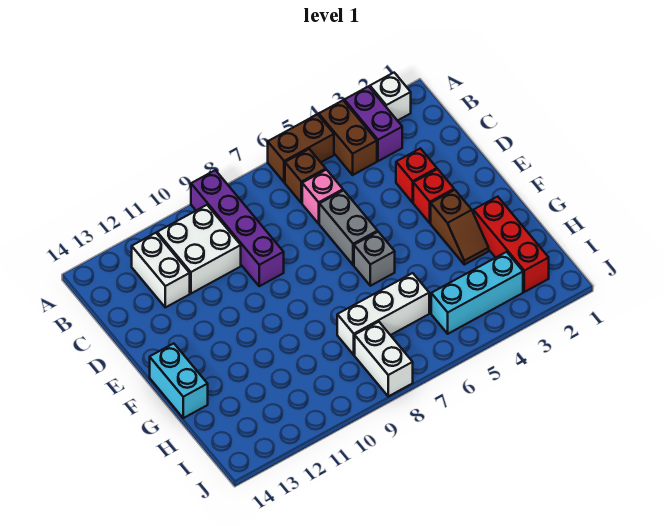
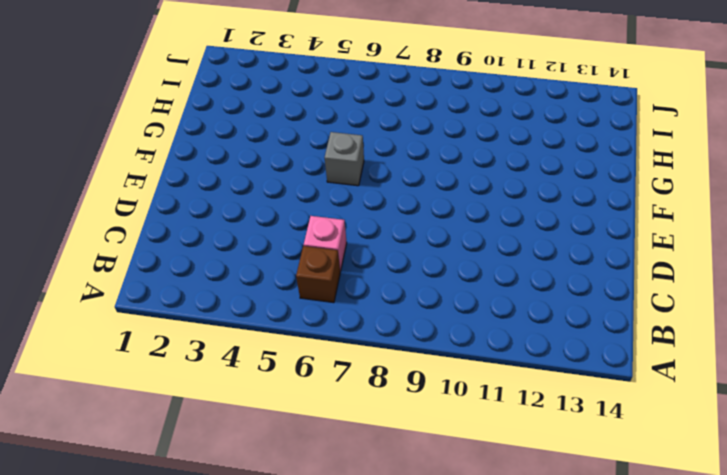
none -> white 1x1 brick [370,73,411,121]
none -> purple 1x2 brick [344,86,402,161]
none -> brown 1x2 brick [319,101,377,175]

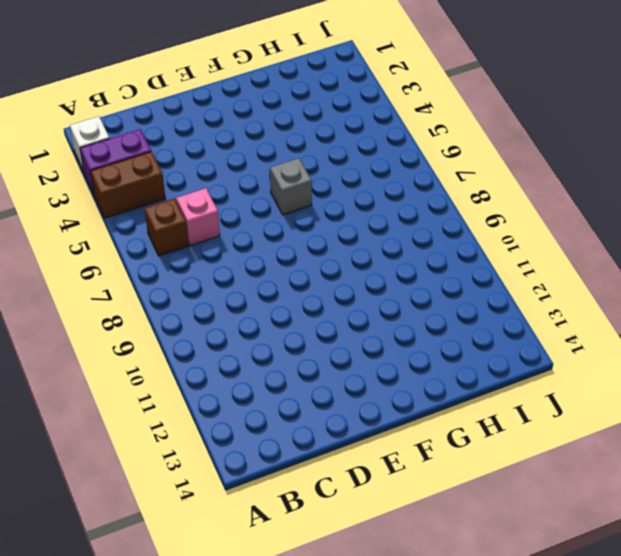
none -> brown 1x2 brick [268,114,334,182]
none -> purple 1x4 brick [191,170,284,286]
none -> white 2x2 brick [157,205,241,293]

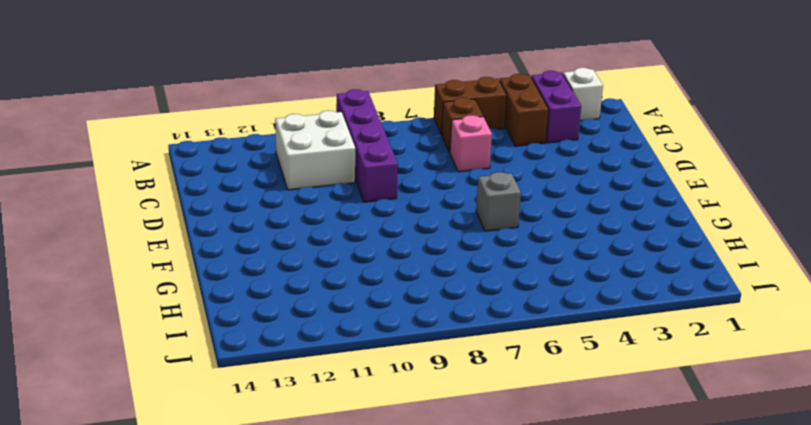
none -> white 1x2 brick [132,233,190,307]
none -> red 1x1 brick [396,148,437,202]
none -> grey 1x2 brick [319,190,377,265]

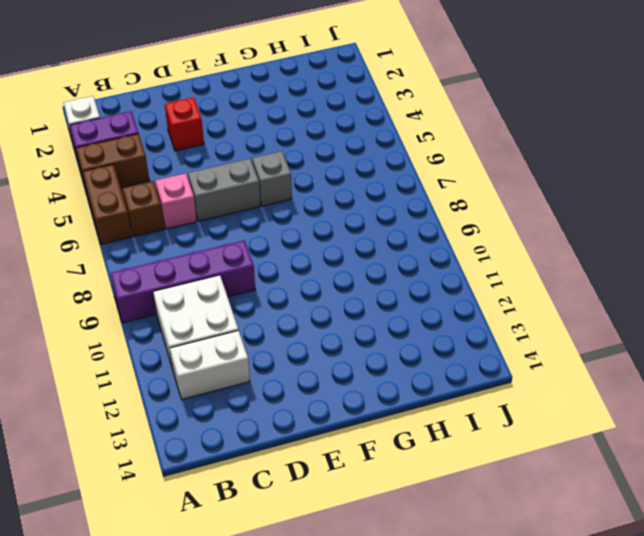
none -> red 1x1 brick [413,169,454,223]
none -> brown 1x2 slope [431,190,489,265]
none -> cyan 1x2 brick [150,343,208,418]

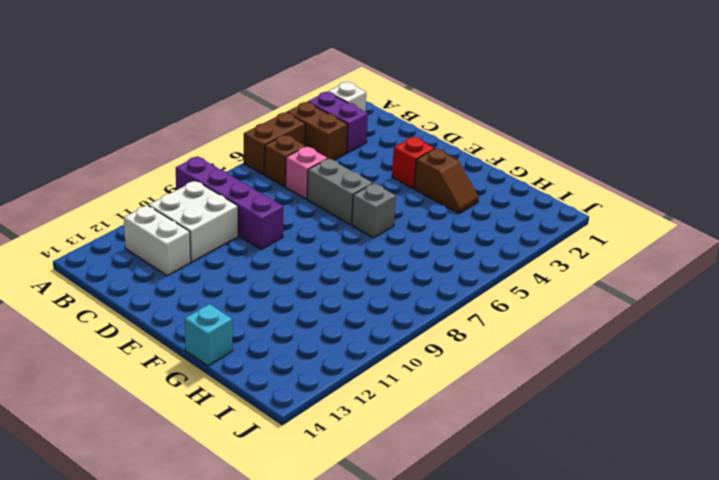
cyan 1x1 brick [185,304,233,366] -> cyan 1x2 brick [150,343,208,418]
none -> red 1x1 brick [396,148,437,202]
none -> red 1x3 brick [473,197,549,292]
none -> white 1x3 brick [337,273,429,355]

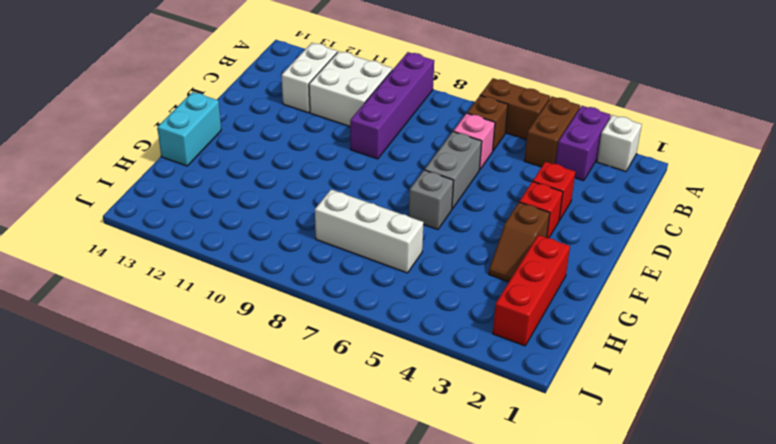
none -> cyan 1x3 brick [431,252,523,334]
none -> white 1x2 brick [355,322,413,396]

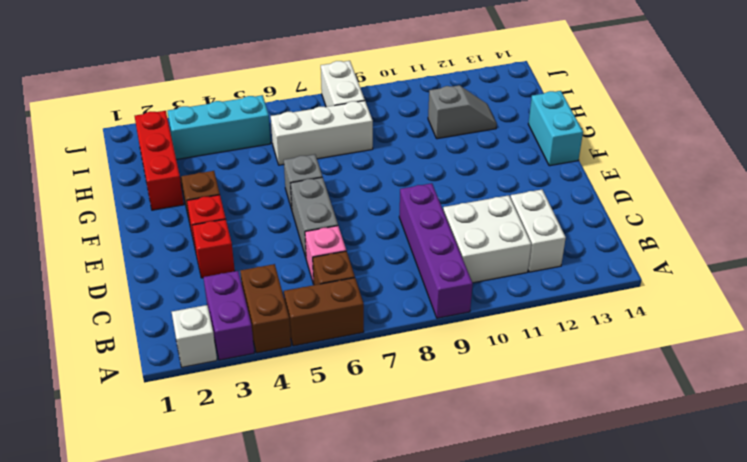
grey 1x2 slope [428,85,497,139] -> none

